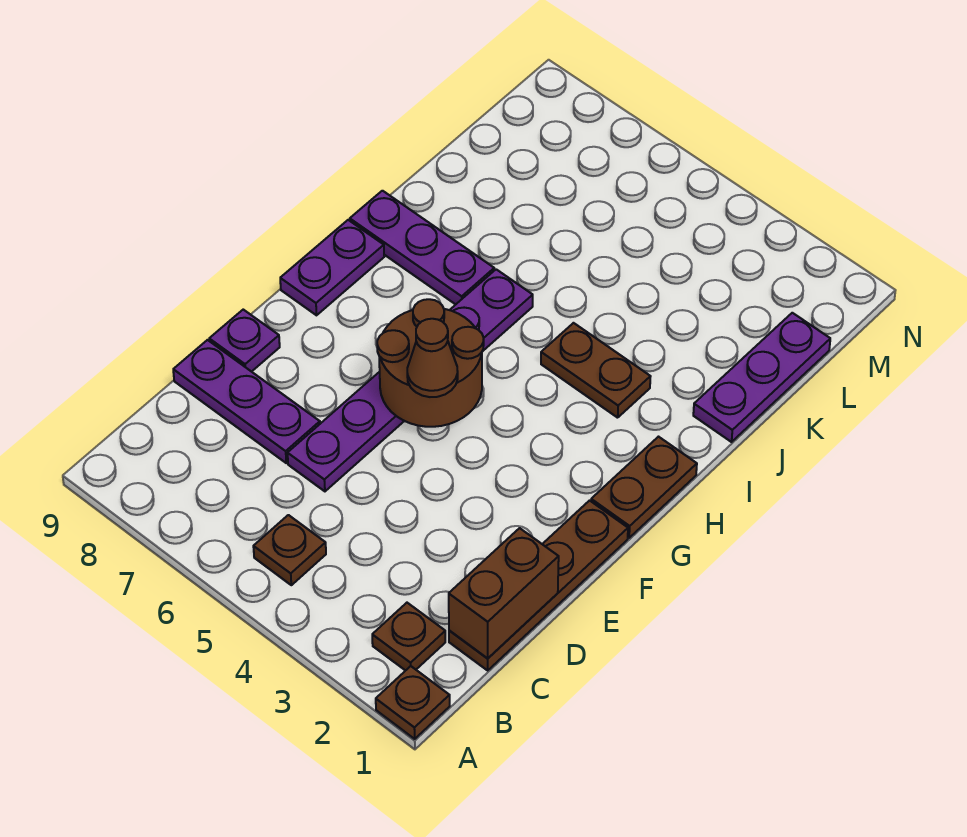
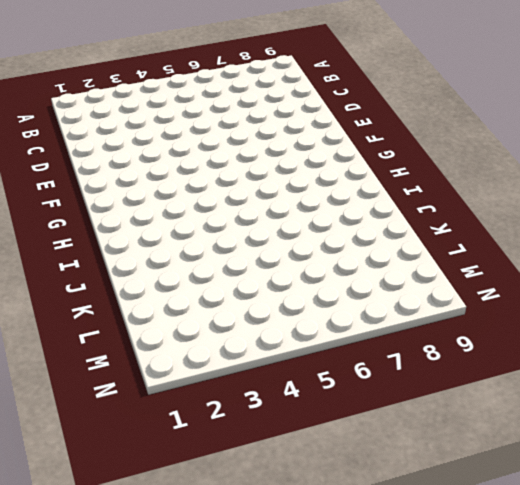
none -> brown 1x1 plate [376,666,450,739]
none -> brown 1x1 plate [372,603,445,671]
none -> brown 1x1 plate [253,515,326,585]

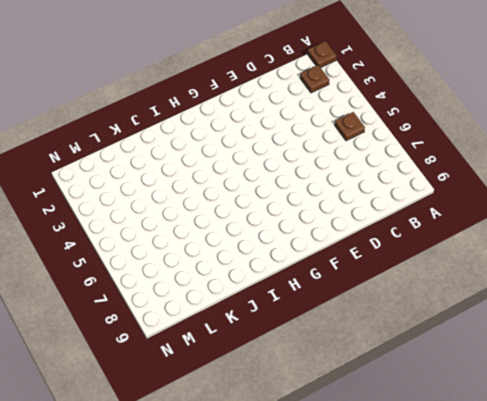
none -> brown 1x4 plate [449,501,628,670]
none -> purple 1x6 plate [288,269,533,491]
none -> purple 1x3 plate [173,340,320,463]

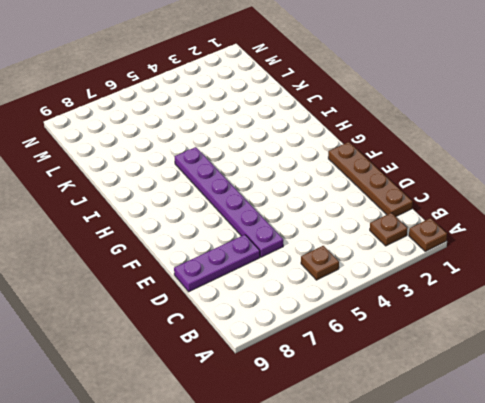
none -> purple 1x1 plate [209,310,280,372]
none -> brown 1x2 plate [591,437,697,538]
none -> purple 1x2 plate [280,220,384,315]

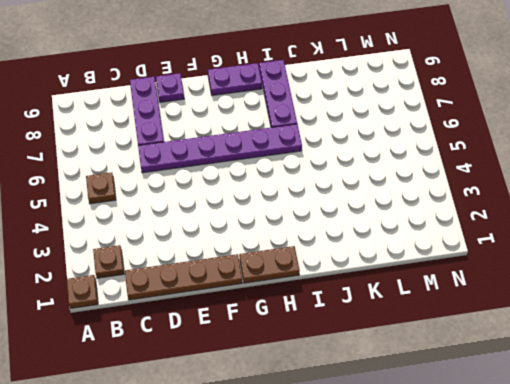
none -> brown 1x2 plate [541,323,651,418]
none -> purple 1x3 plate [693,313,830,442]
none -> brown 1x2 brick [449,528,559,658]

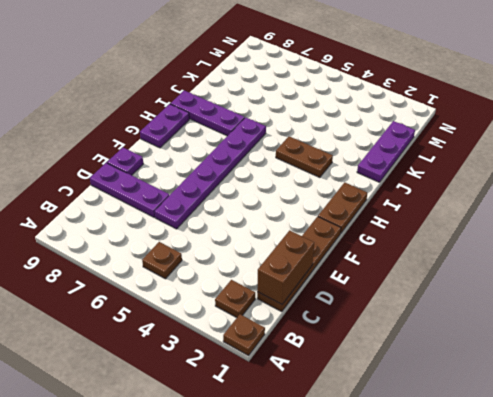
none -> brown 2x2 round brick [377,299,484,427]
none -> brown 1x1 cone [407,319,458,397]

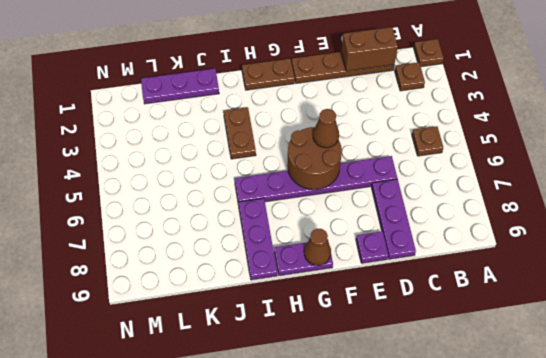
brown 1x1 cone [304,229,331,265] -> none

